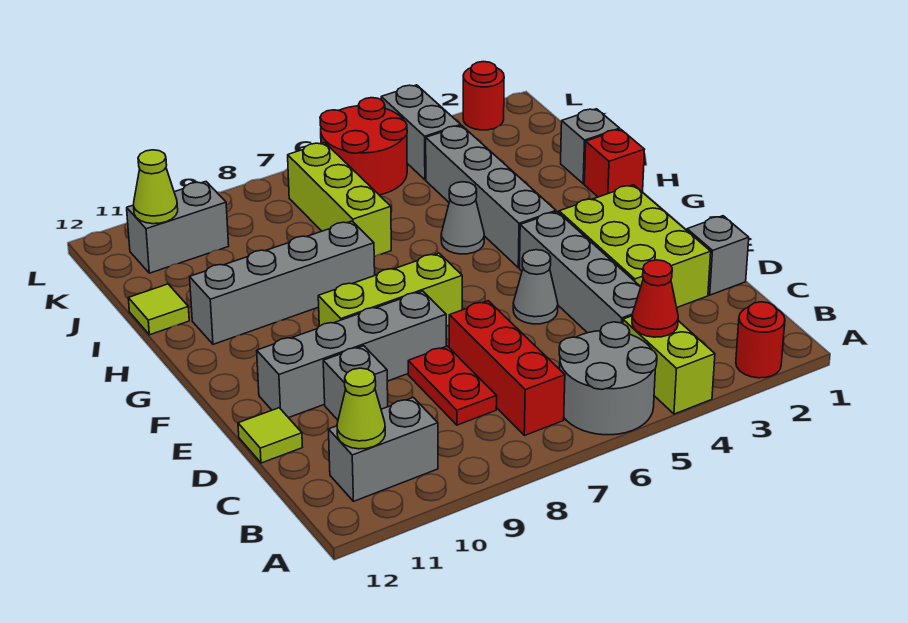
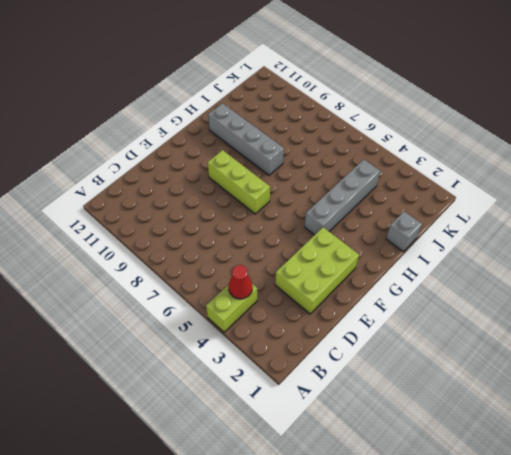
none -> red 1x1 round brick [736,302,785,378]
none -> grey 2x2 round brick [559,322,657,435]
none -> red 1x3 brick [449,301,565,436]

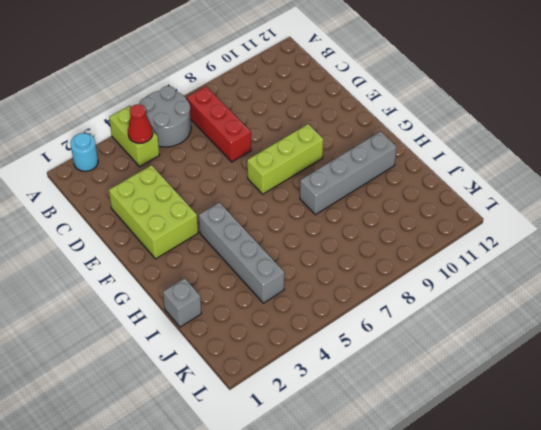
cyan 1x1 round brick [71,133,98,171] -> red 1x1 round brick [736,302,785,378]
none -> grey 1x2 brick [328,397,438,501]
none -> grey 1x4 brick [520,212,641,333]
none -> red 1x2 plate [408,346,497,425]

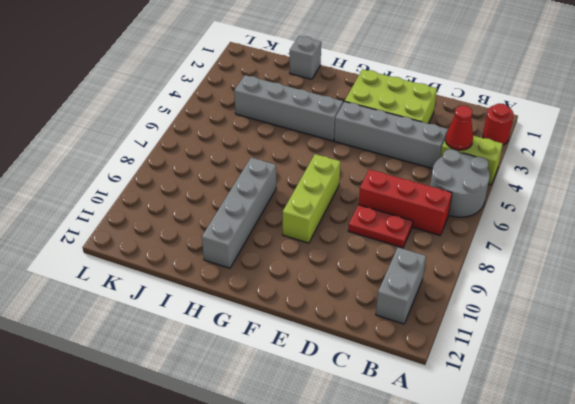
none -> grey 1x1 brick [687,216,749,295]
none -> grey 1x1 brick [323,346,388,420]
none -> lime 1x1 tile [238,408,302,463]

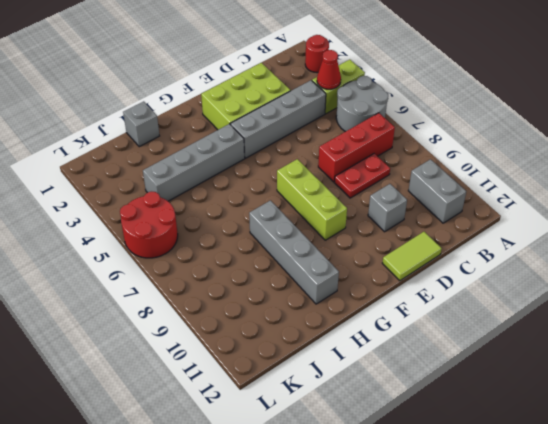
lime 1x2 tile [382,232,442,281] -> lime 1x1 tile [238,408,302,463]
none -> grey 1x1 brick [687,216,749,295]
none -> grey 1x1 cone [513,250,558,324]
none -> grey 1x4 brick [257,291,446,418]

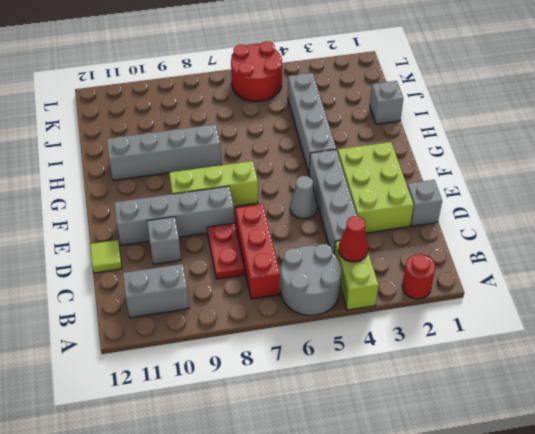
none -> red 1x1 brick [584,129,644,197]
none -> grey 1x1 cone [441,182,484,254]
none -> lime 1x3 brick [288,143,391,257]

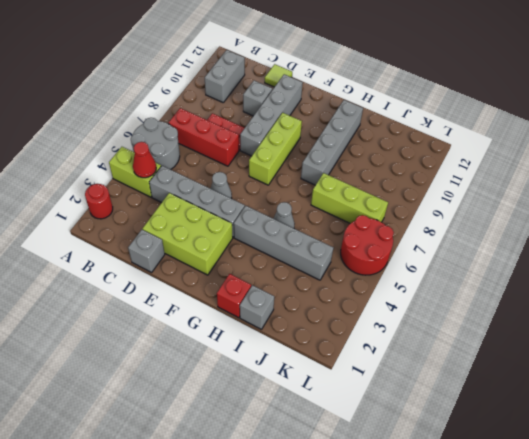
none -> lime 1x1 tile [128,284,189,335]
none -> grey 1x2 brick [381,85,461,180]
none -> grey 1x2 brick [127,182,229,273]

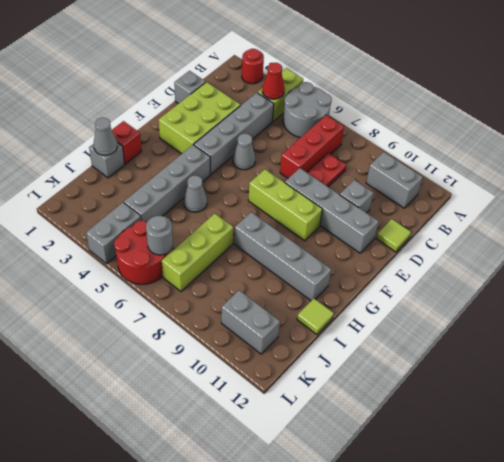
grey 1x1 cone [94,118,117,155] -> none
grey 1x1 round brick [146,216,173,255] -> none
none -> red 1x1 round brick [463,62,504,130]
none -> lime 1x1 cone [337,368,385,449]
none -> lime 1x1 cone [134,150,178,224]

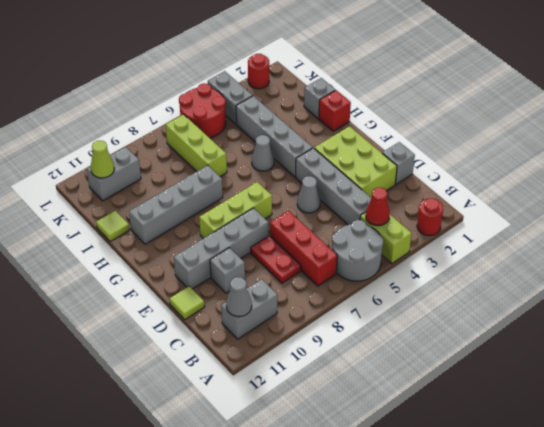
grey 1x1 cone [226,277,252,317] -> lime 1x1 cone [337,368,385,449]

